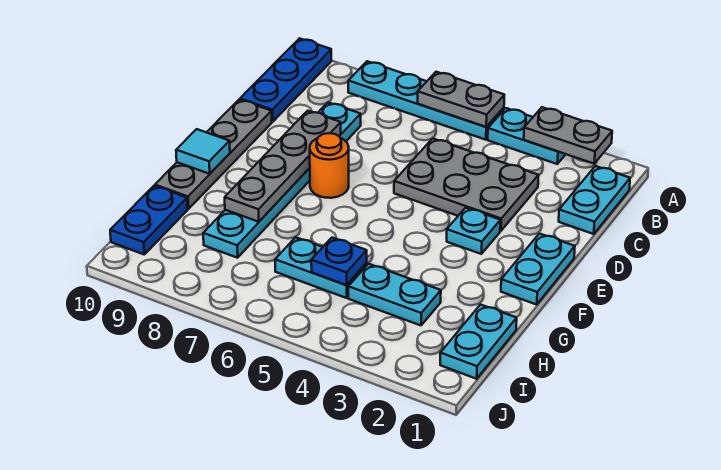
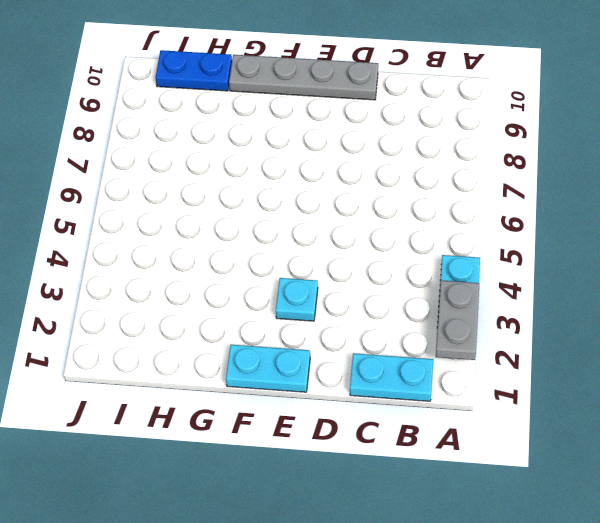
none -> cyan 1x4 plate [348,61,504,140]
none -> blue 1x3 plate [240,38,331,122]
none -> grey 2x3 plate [394,138,539,231]

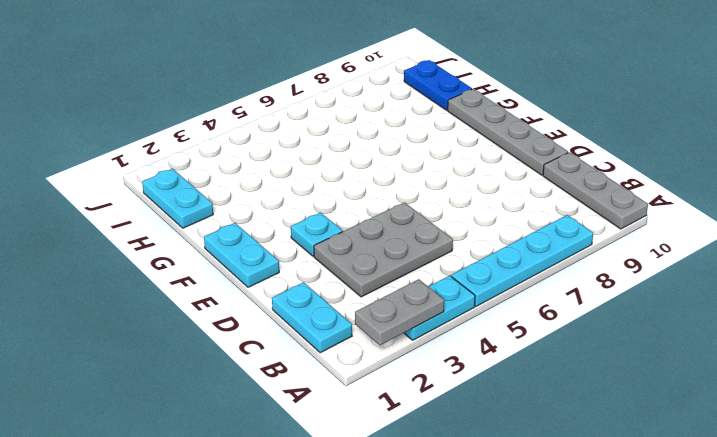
grey 1x3 plate [543,152,648,229] -> blue 1x3 plate [240,38,331,122]
none -> cyan 1x6 plate [203,102,361,258]
none -> orange 1x1 round brick [310,133,349,198]
none -> cyan 1x2 plate [348,264,441,325]

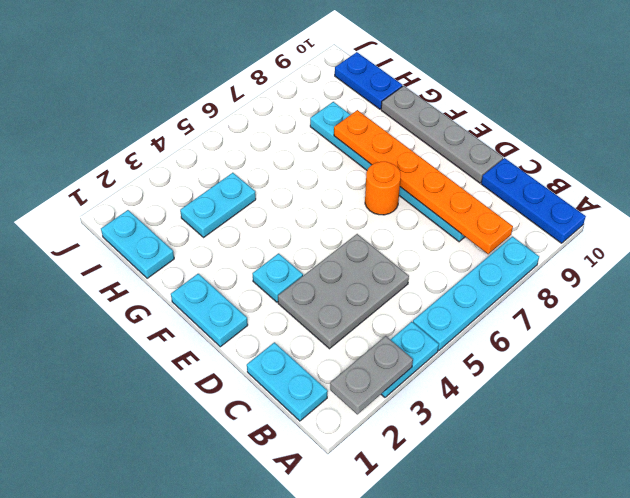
orange 1x6 plate [334,110,513,254] -> grey 1x4 plate [225,111,341,222]
none -> cyan 1x2 plate [275,237,367,298]
none -> grey 1x2 plate [418,72,504,127]
none -> cyan 1x1 tile [176,129,230,174]

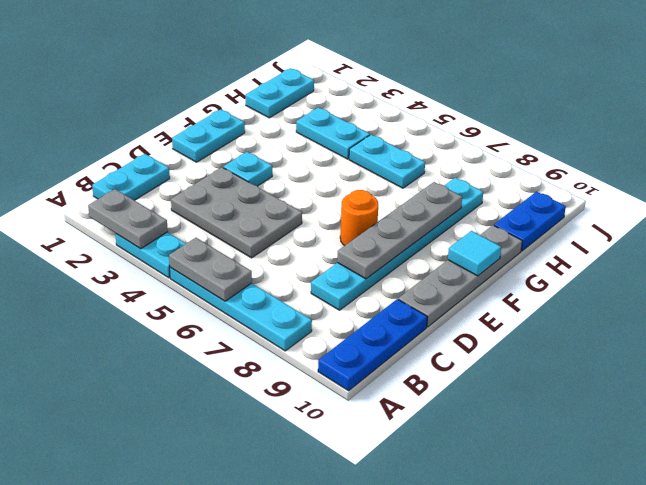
none -> blue 1x1 plate [311,238,367,285]

